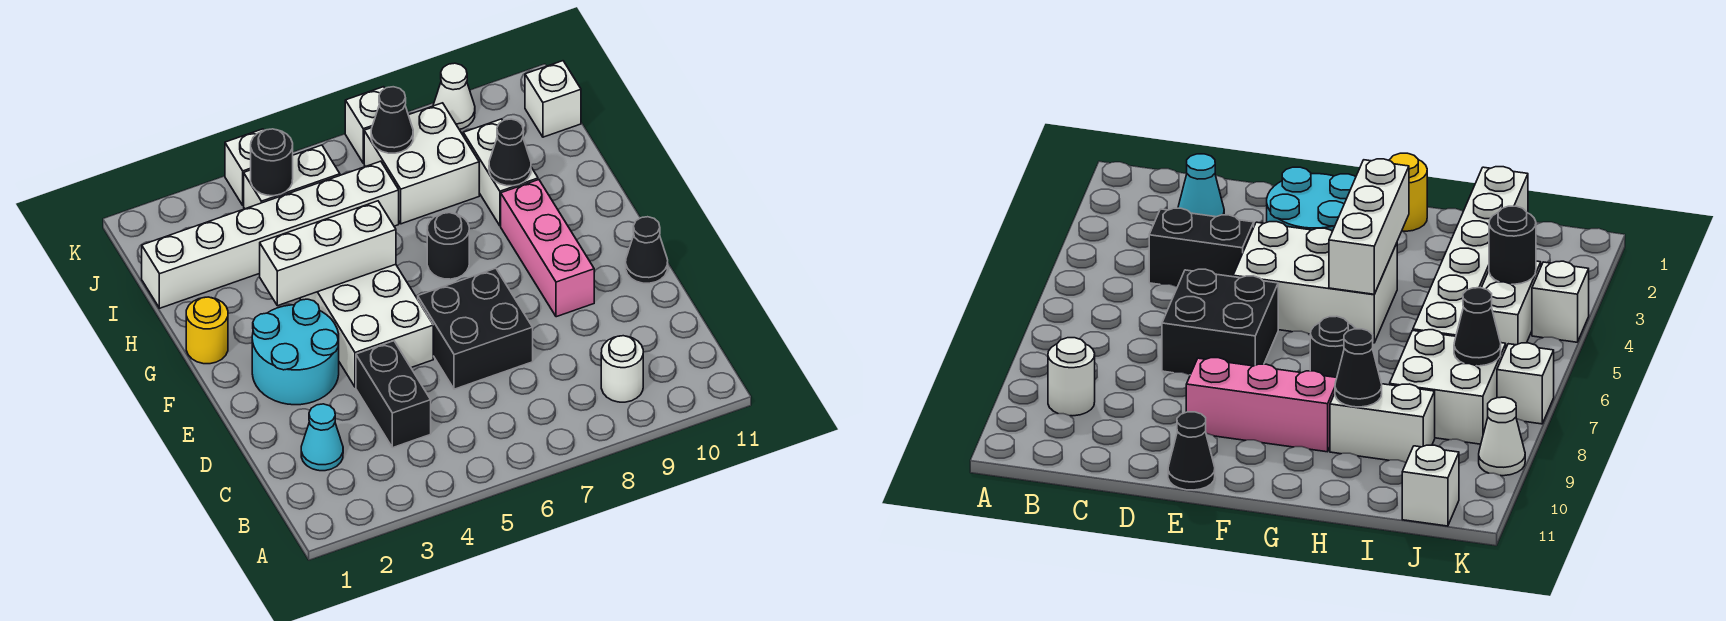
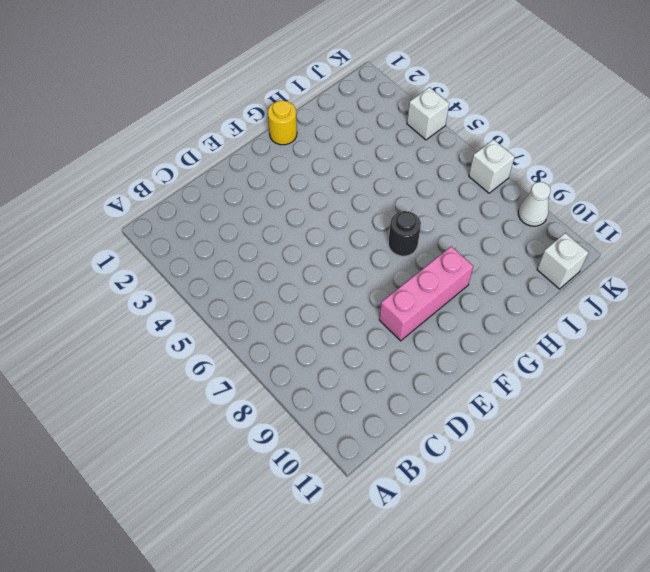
none -> white 1x1 round brick [601,336,643,402]
none -> cyan 1x1 cone [301,404,343,471]
none -> black 1x2 brick [356,341,431,448]

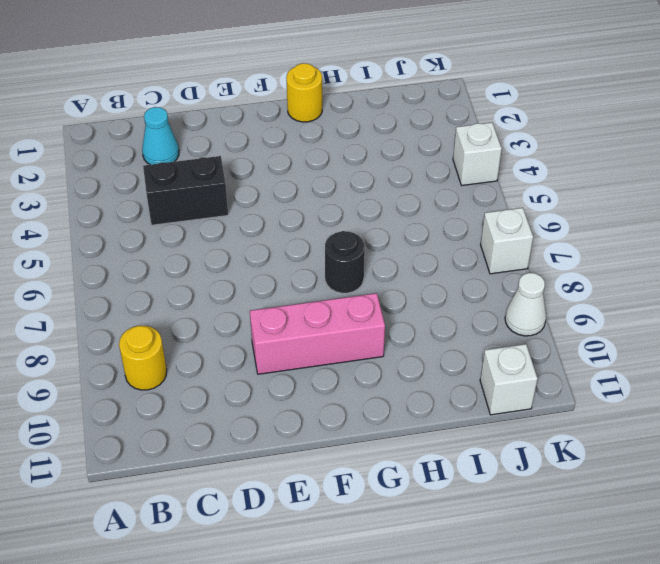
yellow 1x1 round brick [119,326,167,390] -> white 1x1 round brick [601,336,643,402]
none -> black 2x2 brick [418,268,533,389]
none -> cyan 2x2 round brick [252,299,339,405]
none -> white 2x3 brick [300,264,433,387]

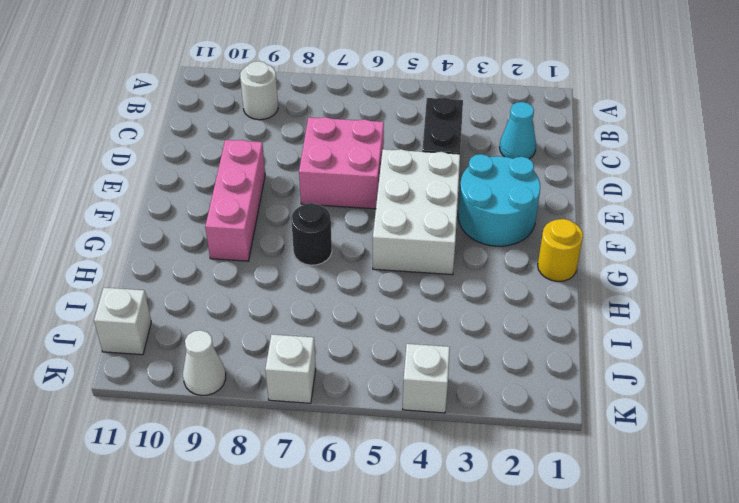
pink 2x2 brick [299,117,384,209] -> black 2x2 brick [418,268,533,389]
none -> black 1x1 cone [626,217,668,283]
none -> white 1x2 brick [463,119,538,226]
none -> white 1x6 brick [142,161,399,308]

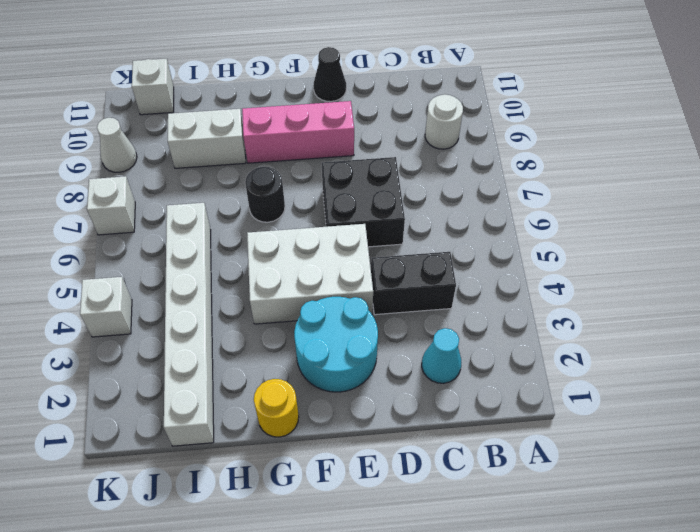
none -> white 2x2 brick [364,103,479,224]
none -> white 1x2 brick [244,145,340,209]
none -> white 1x3 brick [260,201,396,306]

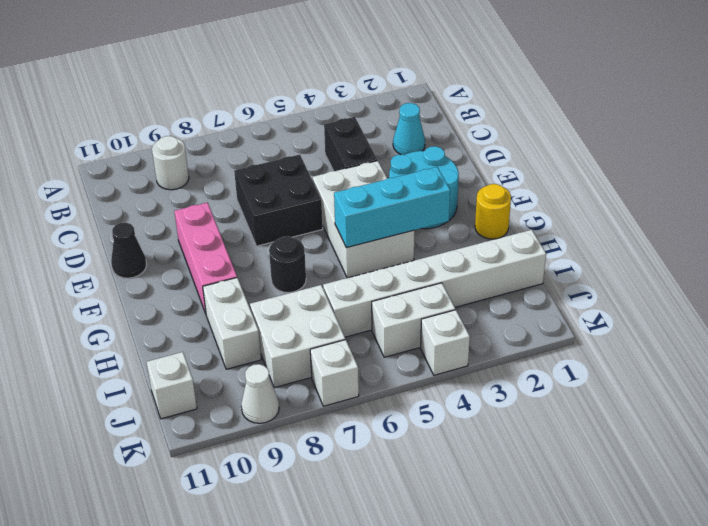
cyan 1x3 brick [334,167,450,248] -> white 1x3 brick [260,201,396,306]
none -> black 1x1 cone [489,119,531,186]
none -> black 1x1 round brick [251,129,293,196]
none -> black 1x1 cone [371,87,413,153]

